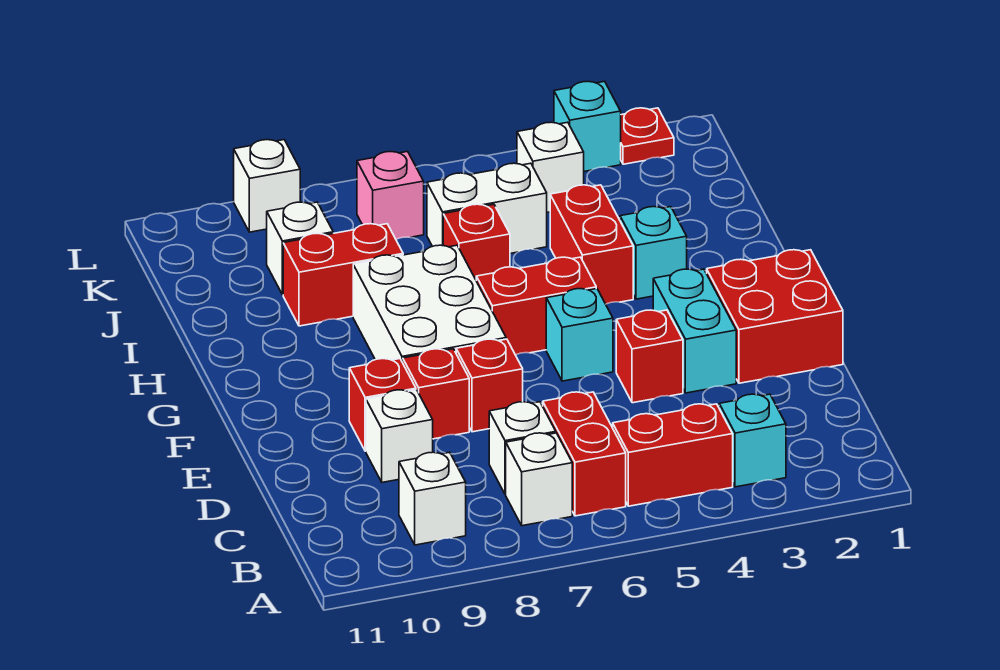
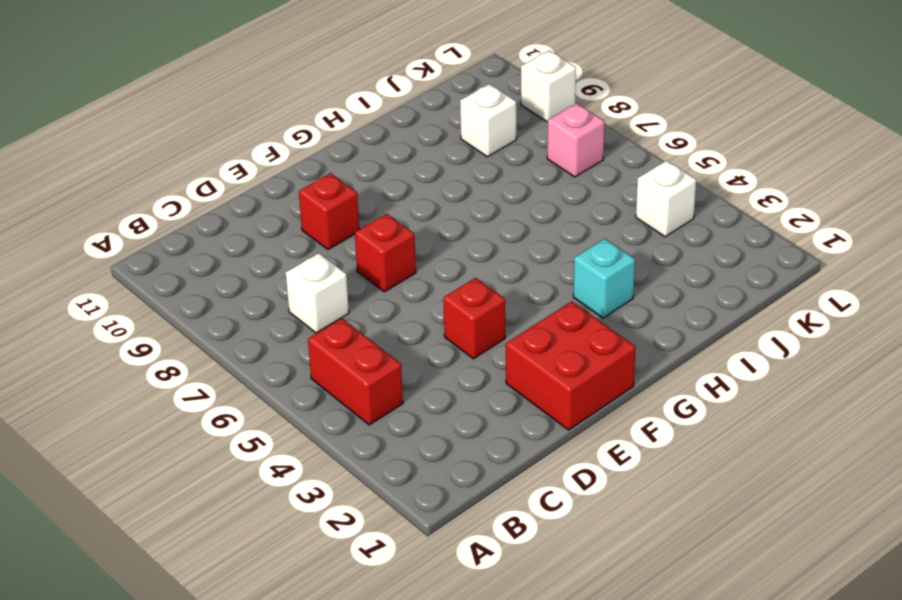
none -> cyan 1x1 brick [719,394,786,487]
none -> red 1x2 brick [543,392,626,516]
none -> white 1x1 brick [506,433,572,526]

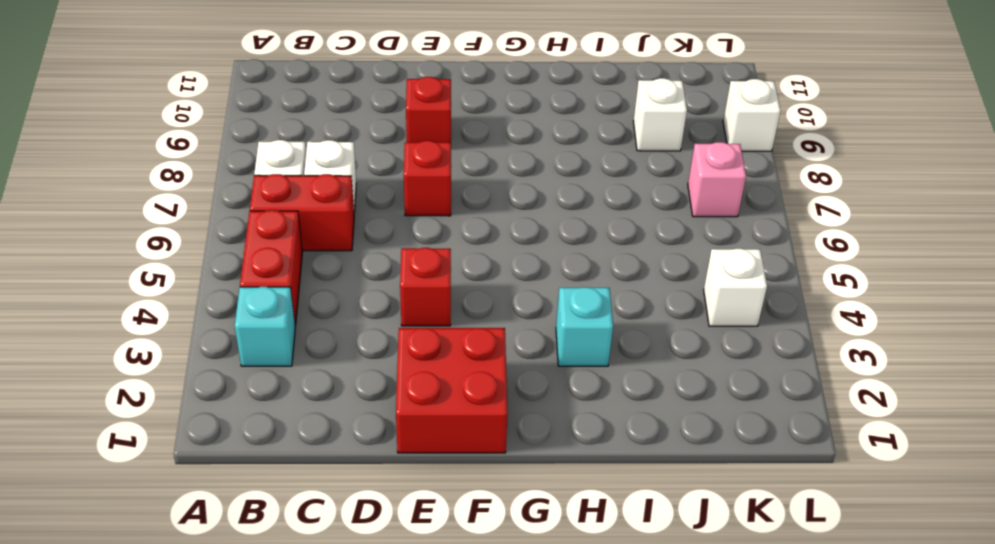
none -> white 1x1 brick [399,452,466,545]
none -> white 1x1 brick [366,390,433,482]
none -> cyan 1x2 brick [653,269,736,393]

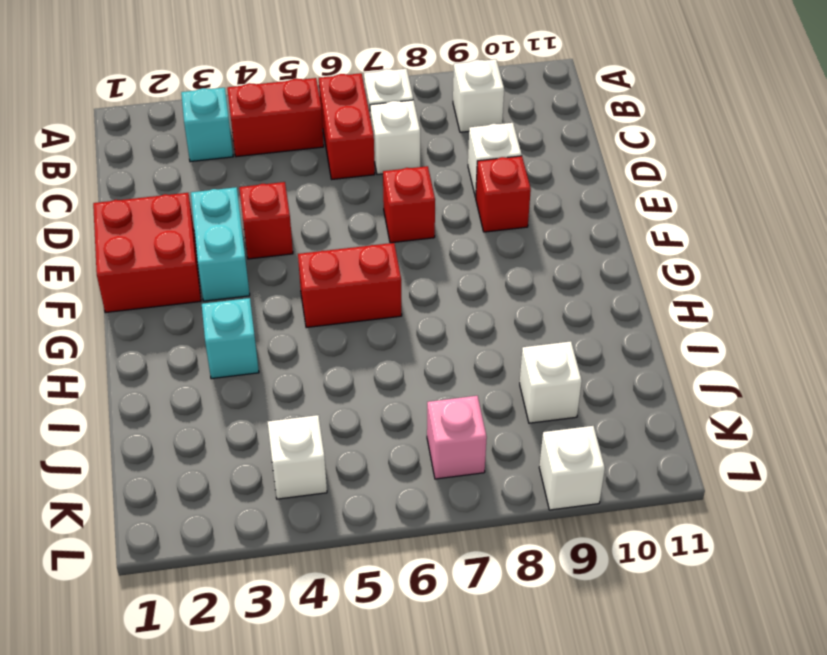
none -> red 1x1 brick [403,349,469,439]
none -> cyan 1x1 brick [546,289,613,381]
none -> white 2x3 brick [353,245,506,362]

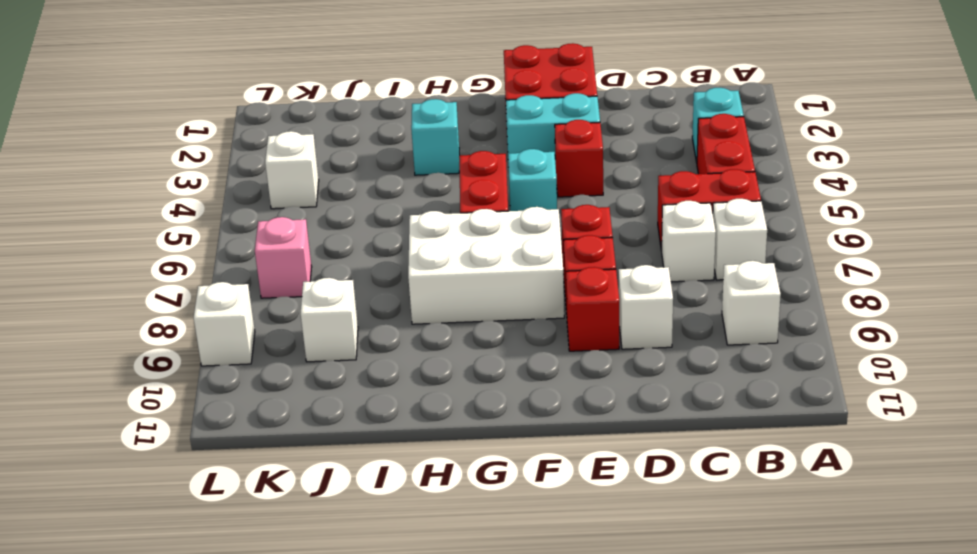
none -> red 1x2 brick [550,185,633,304]
none -> red 1x1 brick [443,204,510,280]
none -> red 1x2 brick [283,224,403,326]

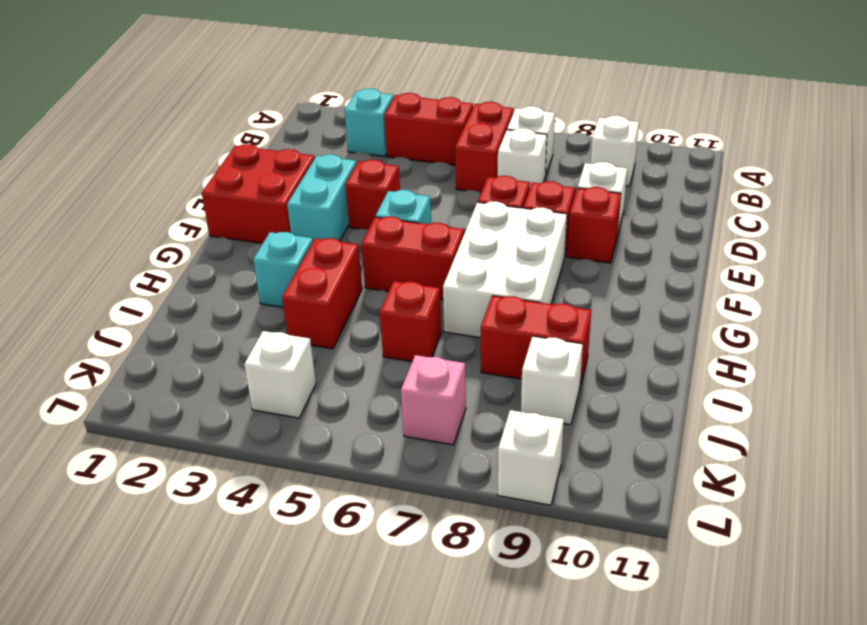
none -> white 1x2 brick [427,163,547,253]
none -> red 1x1 plate [621,108,674,164]
none -> cyan 1x1 brick [554,81,621,171]

